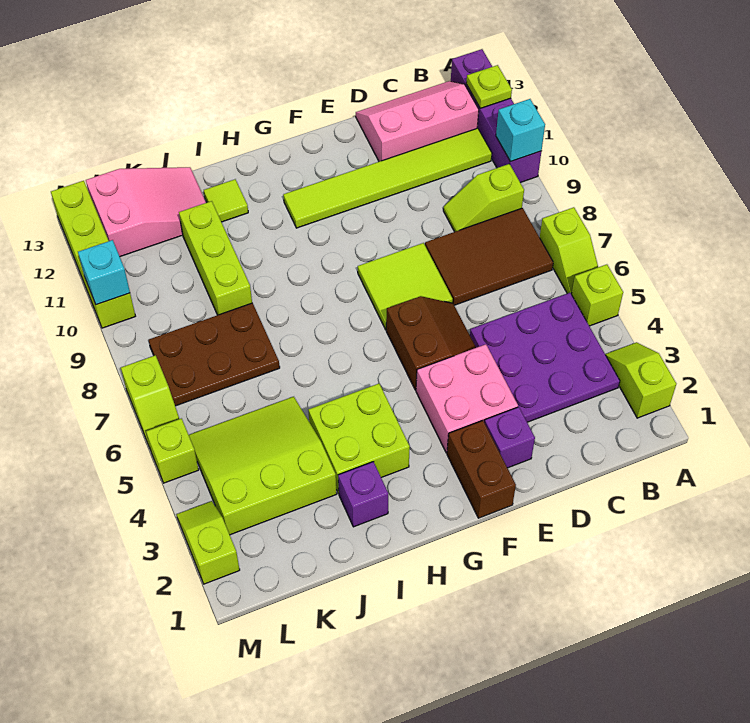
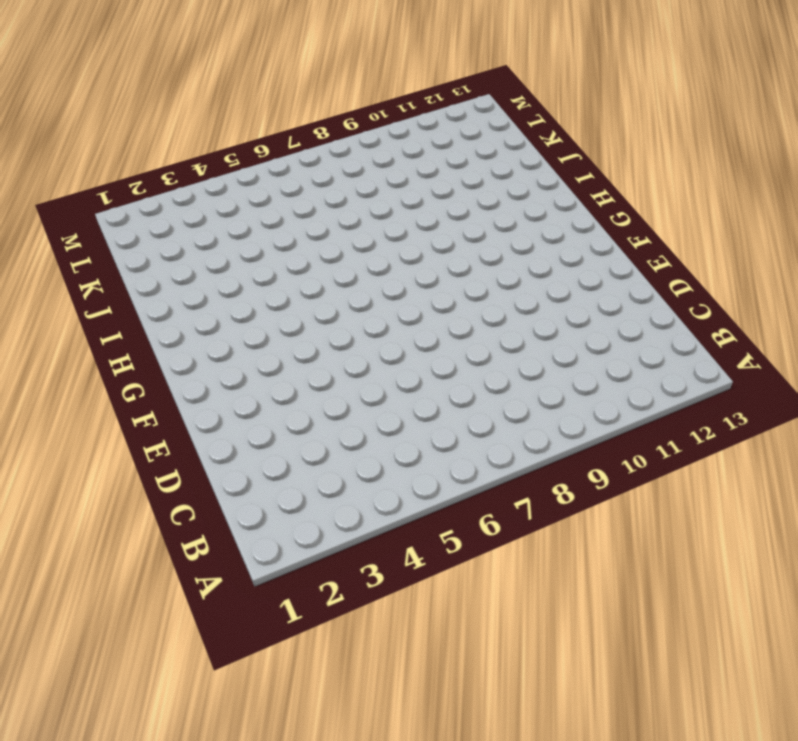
none -> lime 1x2 slope [605,342,676,418]
none -> lime 1x1 brick [571,264,623,326]
none -> lime 1x2 slope [540,207,598,294]

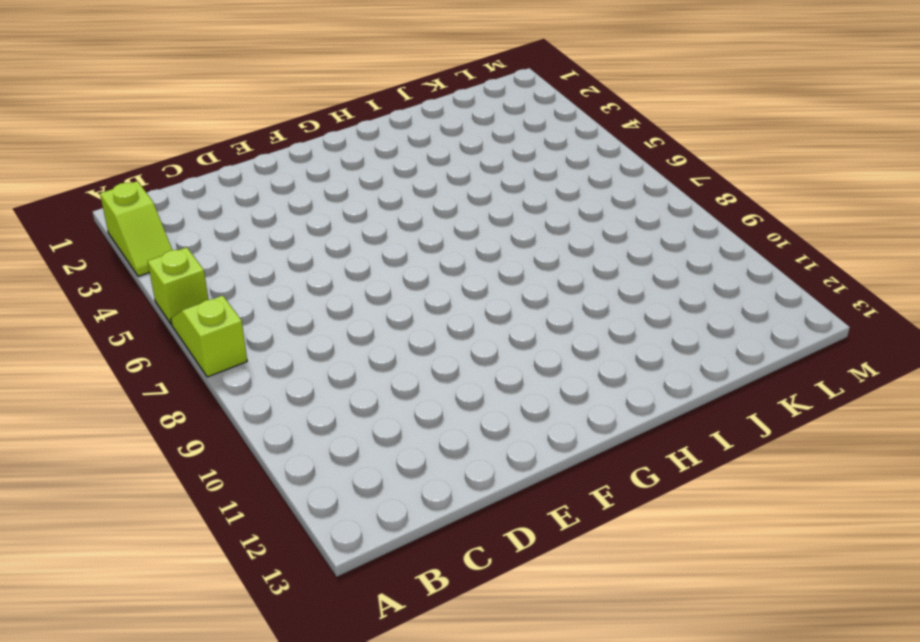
none -> purple 1x4 brick [451,49,541,183]
none -> purple 3x3 plate [470,293,620,422]
none -> brown 2x3 tile [425,208,553,305]

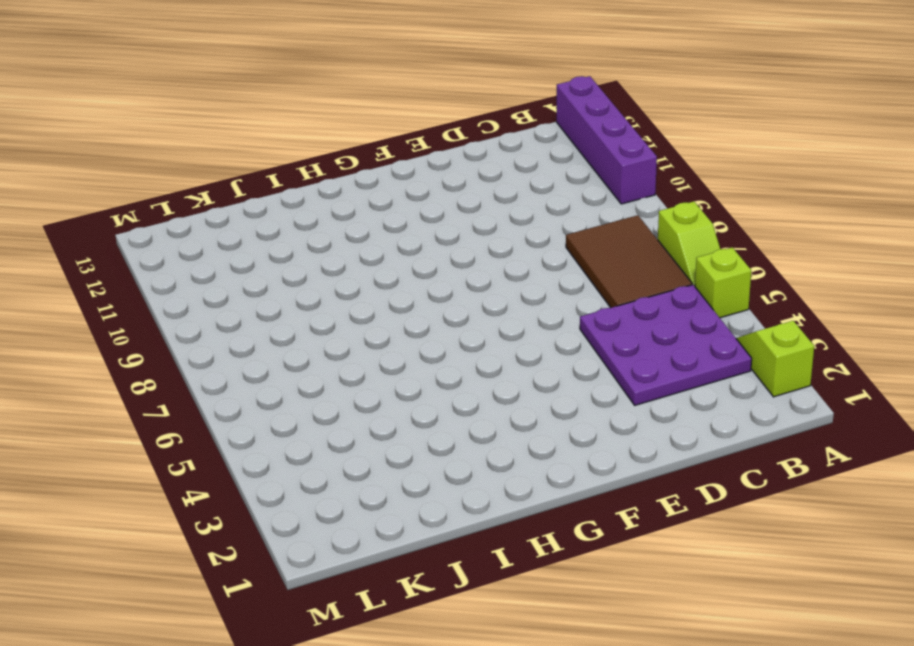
brown 2x3 tile [566,215,693,308] -> brown 2x3 tile turned to [425,208,553,305]
none -> lime 1x2 slope [443,164,524,232]
none -> lime 1x6 tile [283,128,492,228]
none -> pink 2x3 slope [356,81,479,162]

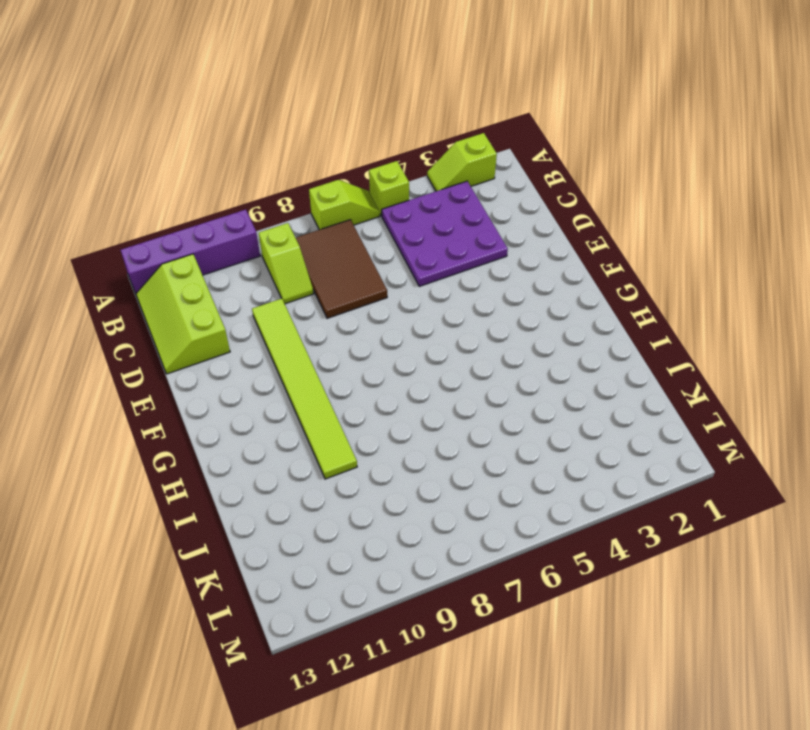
lime 2x3 slope [136,254,230,374] -> pink 2x3 slope [356,81,479,162]
lime 1x6 tile [252,298,357,479] -> lime 1x6 tile moved to [283,128,492,228]
none -> purple 1x1 brick [484,407,535,468]
none -> pink 2x2 brick [416,344,518,453]
none -> brown 2x2 slope [386,296,476,390]

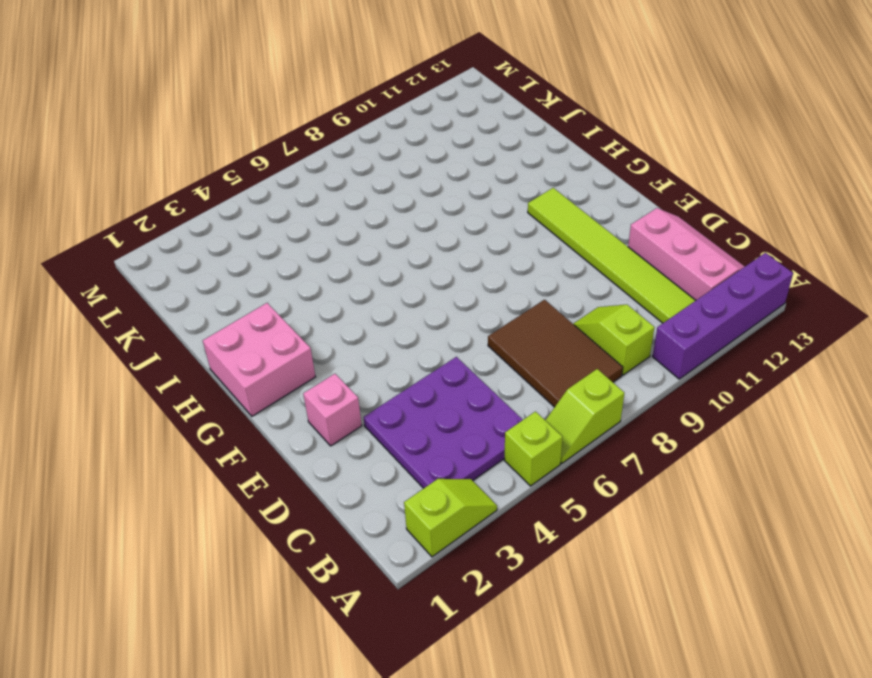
pink 1x1 brick [303,374,362,446] -> purple 1x1 brick [484,407,535,468]
pink 2x2 brick [203,303,315,416] -> pink 2x2 brick moved to [416,344,518,453]
none -> brown 2x2 slope [386,296,476,390]
none -> lime 2x2 tile [358,243,453,330]
none -> brown 1x2 brick [447,421,516,518]

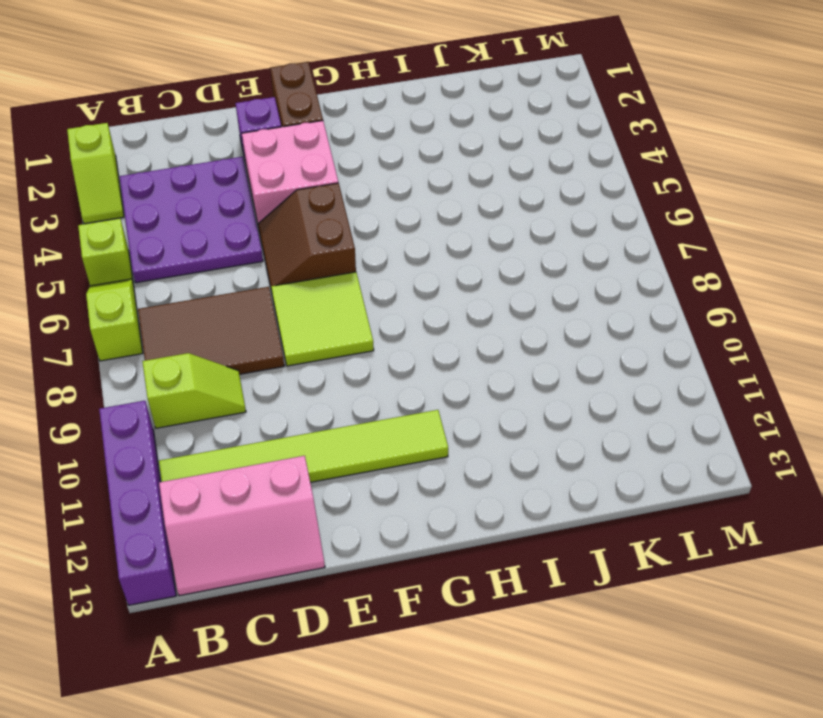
none -> lime 2x2 brick [308,384,410,494]
none -> purple 1x1 brick [338,462,388,527]
none -> lime 1x1 tile [204,179,248,222]

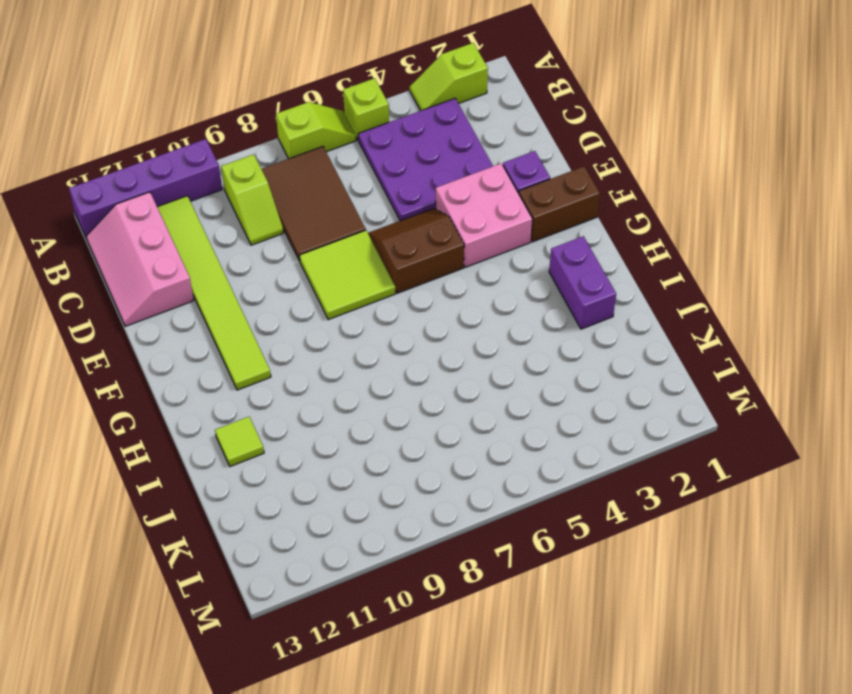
purple 1x2 brick [549,236,616,329] -> purple 1x1 brick [338,462,388,527]
none -> lime 2x2 brick [308,384,410,494]
none -> lime 3x3 slope [189,397,337,535]
none -> brown 2x3 plate [149,303,280,406]

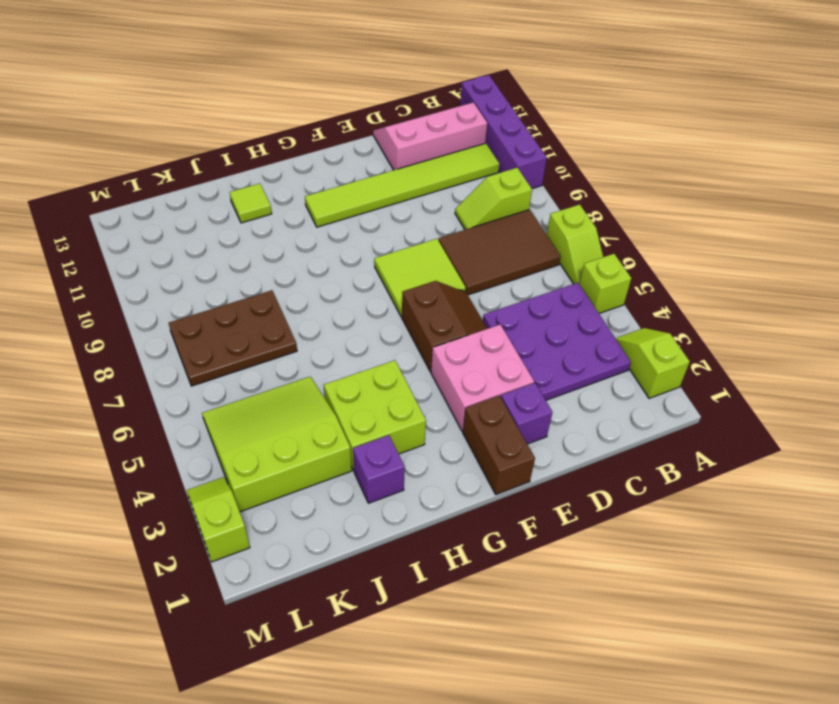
none -> lime 1x3 brick [179,201,252,315]
none -> pink 2x3 slope [86,167,206,256]
none -> lime 1x1 brick [146,418,199,483]

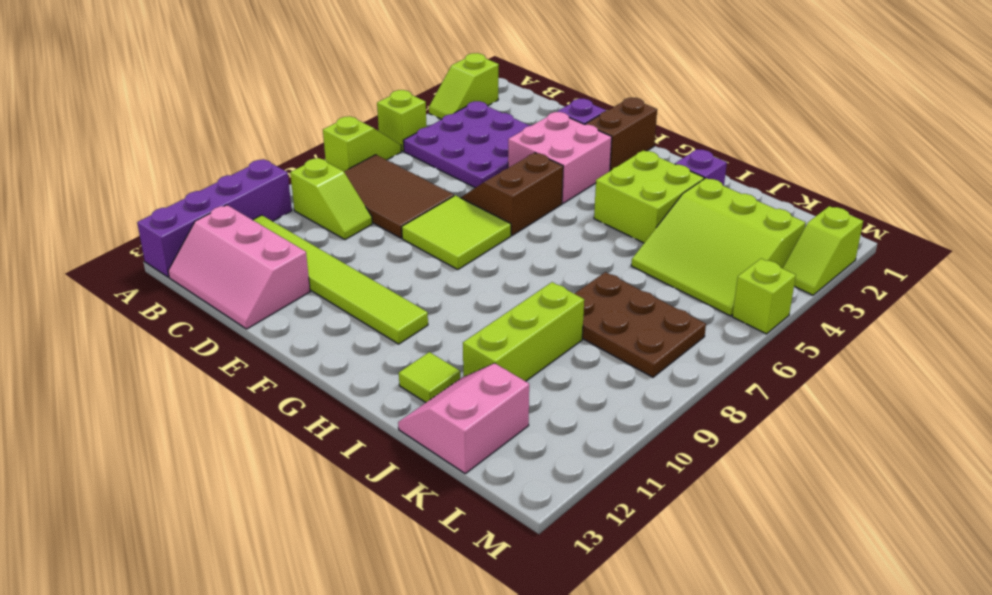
pink 2x2 slope [398,363,529,473] -> pink 2x3 slope [86,167,206,256]
none -> lime 1x2 slope [121,355,179,448]
none -> lime 1x4 brick [51,181,135,328]
none -> cyan 1x1 brick [496,99,545,162]

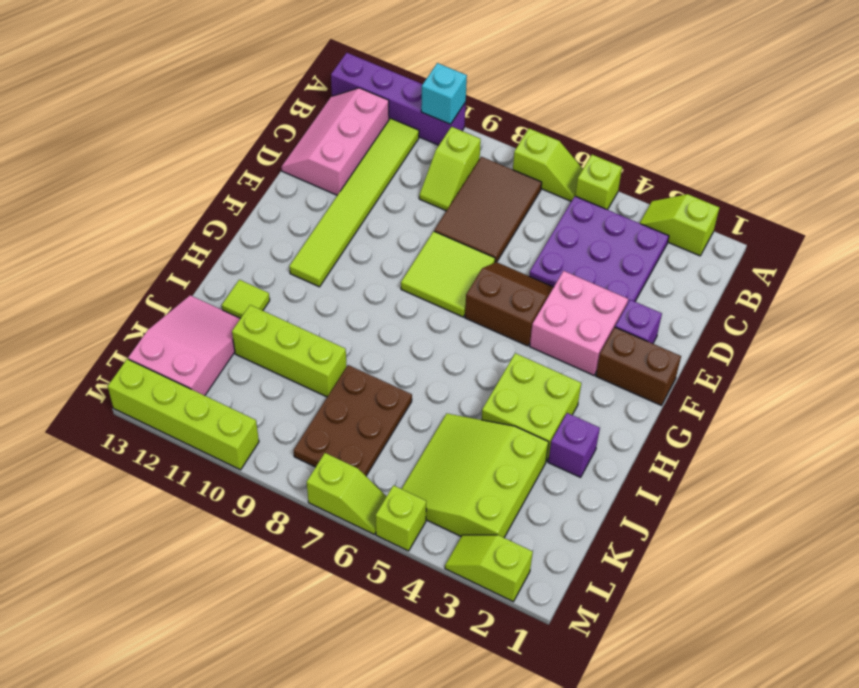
none -> lime 1x1 plate [466,65,512,108]
none -> cyan 1x1 brick [78,240,130,305]

